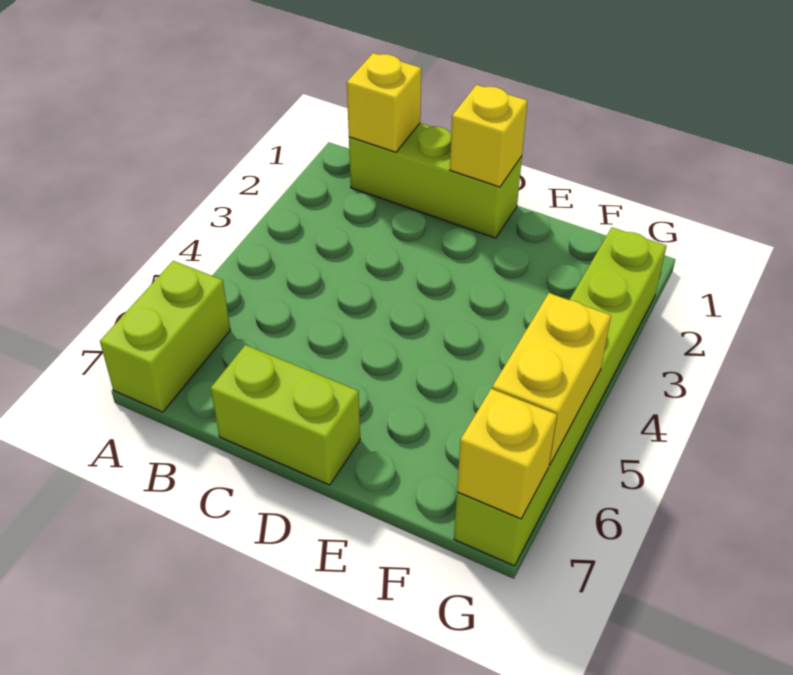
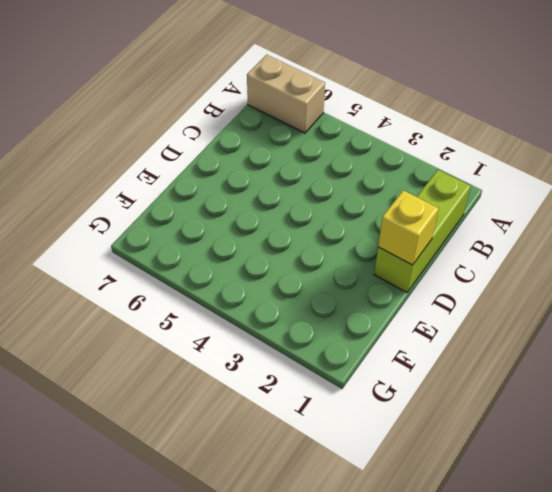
tan 1x2 brick [247,55,325,133] -> lime 1x2 brick [100,261,230,412]
none -> lime 1x2 brick [211,345,360,485]
none -> lime 1x6 brick [454,227,666,566]

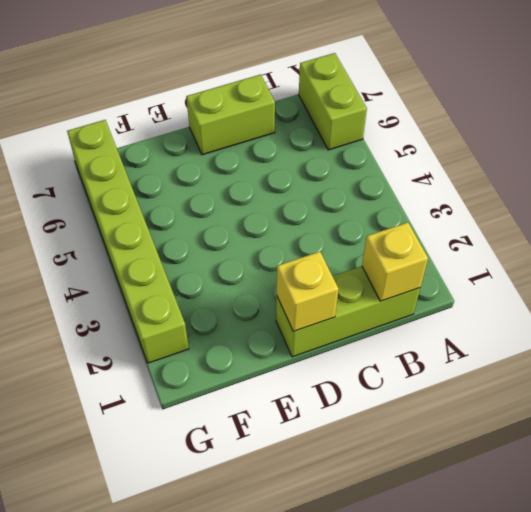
none -> yellow 1x2 brick [492,293,611,465]
none -> yellow 1x1 brick [457,389,557,519]

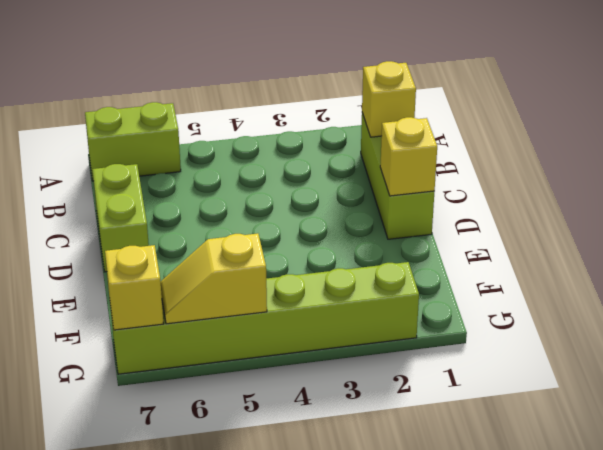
yellow 1x2 slope [161,233,267,324] -> yellow 1x2 brick [492,293,611,465]

